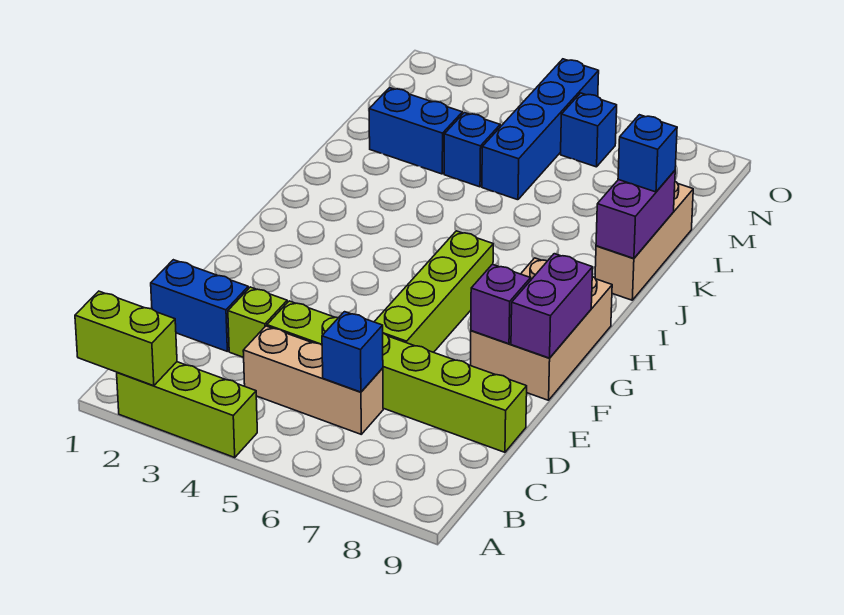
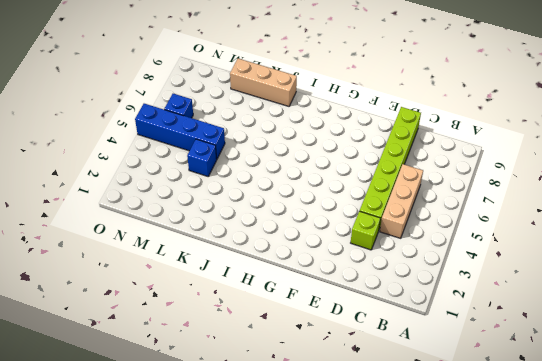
none -> lime 1x3 brick [117,362,257,457]
none -> blue 1x2 brick [151,260,248,351]
none -> lime 1x4 brick [374,231,493,352]

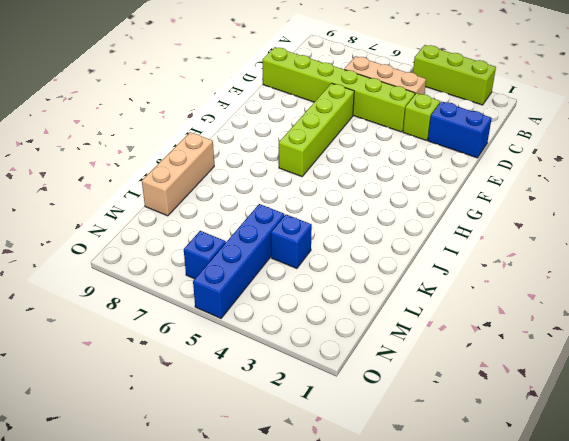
none -> tan 2x3 brick [471,258,612,400]
none -> blue 1x2 brick [369,88,462,174]
none -> lime 1x2 brick [75,291,177,386]

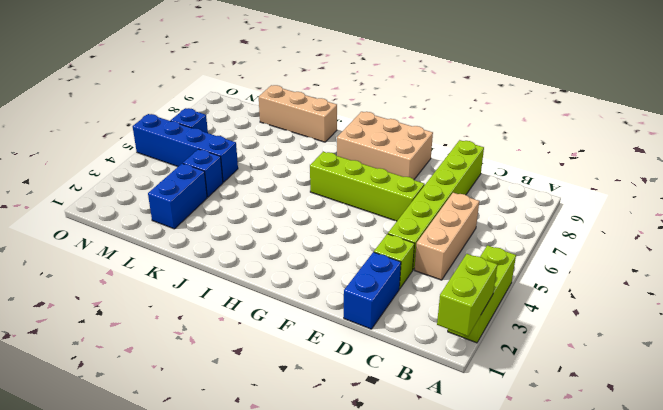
none -> blue 1x1 brick [322,312,383,392]
none -> purple 1x1 brick [471,264,531,344]
none -> purple 1x2 brick [511,254,593,358]

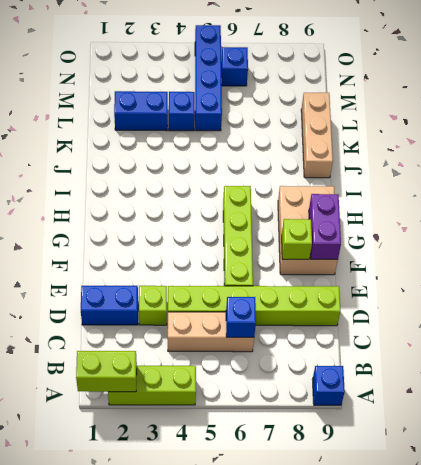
blue 1x1 brick [313,366,345,405] -> blue 1x1 brick moved to [618,115,677,192]
lime 1x1 brick [282,219,312,259] -> purple 1x1 brick [471,264,531,344]
none -> purple 1x2 brick [596,171,675,258]

